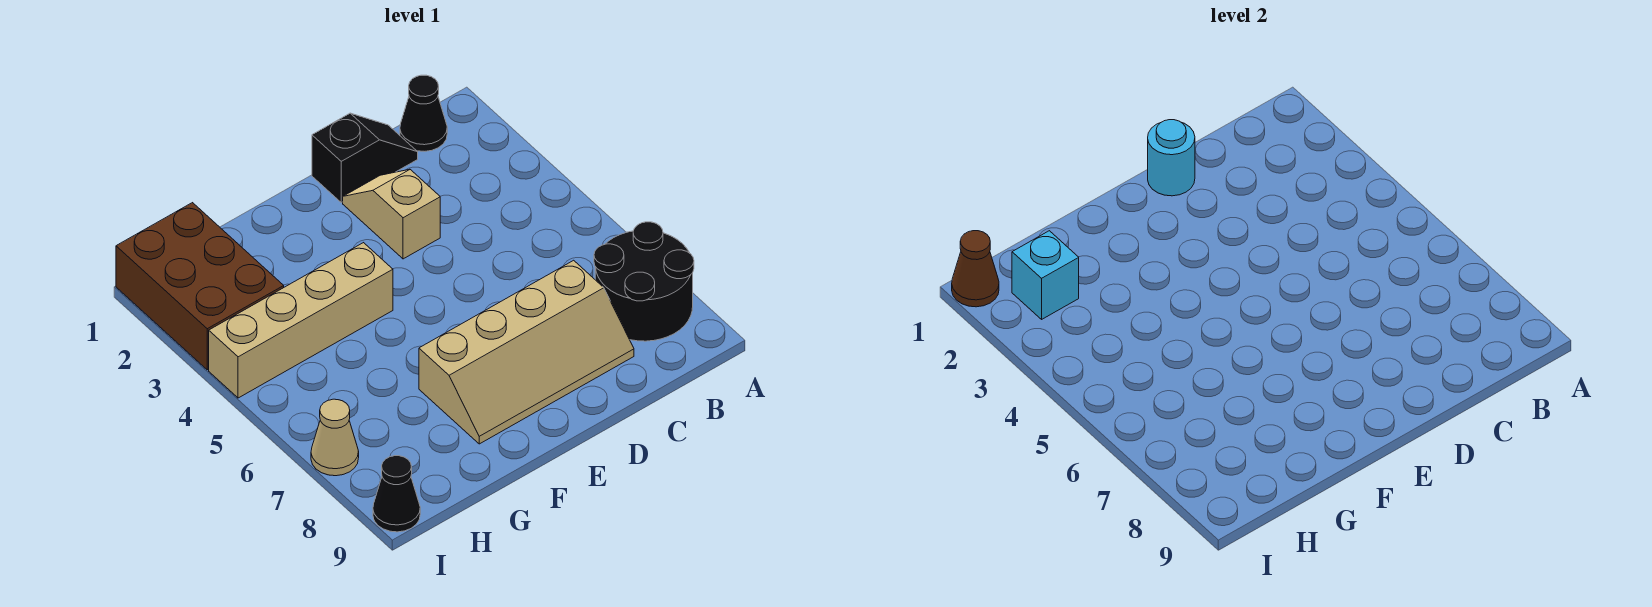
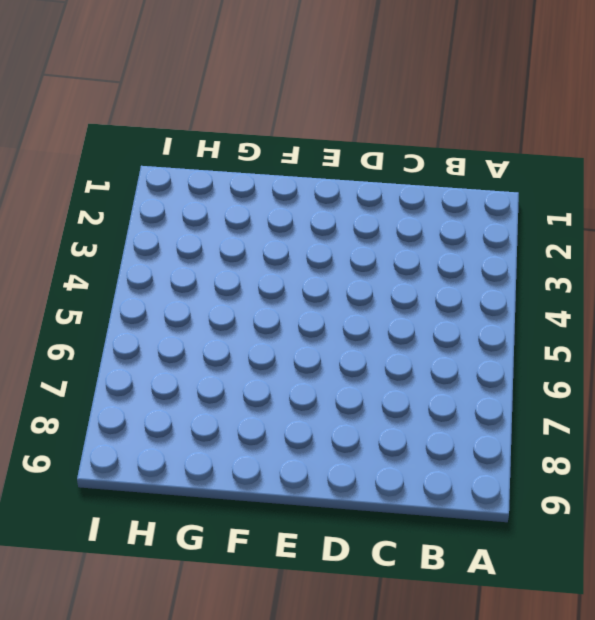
none -> black 2x2 round brick [594,222,694,341]
none -> black 1x1 cone [400,75,447,151]
none -> black 1x2 slope [312,113,418,203]

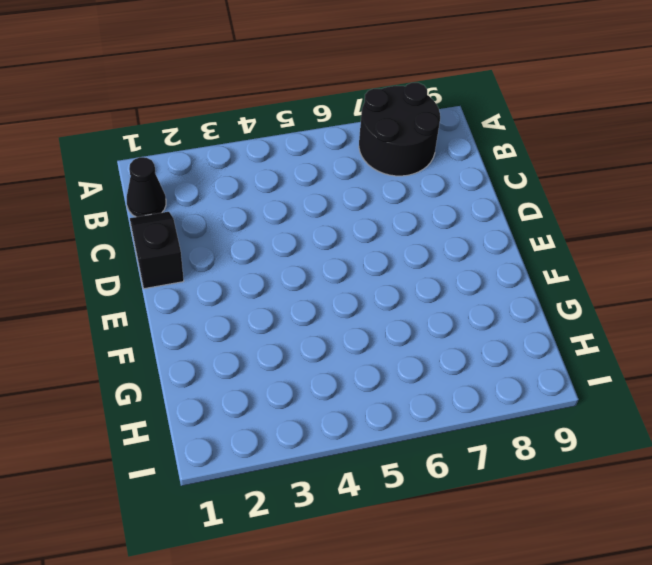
none -> tan 2x4 slope [419,260,634,444]
none -> tan 1x2 slope [343,169,440,259]
none -> tan 1x4 brick [209,243,393,398]

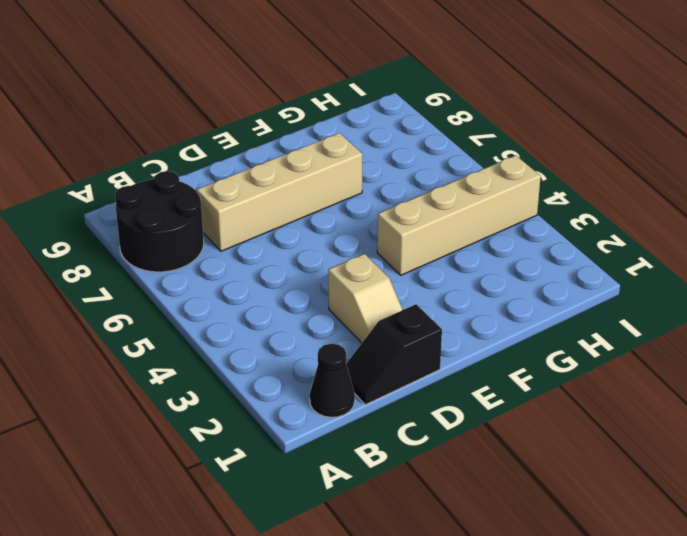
none -> brown 2x3 brick [116,203,284,370]
none -> tan 1x1 cone [311,399,359,476]
none -> black 1x1 cone [373,456,420,532]

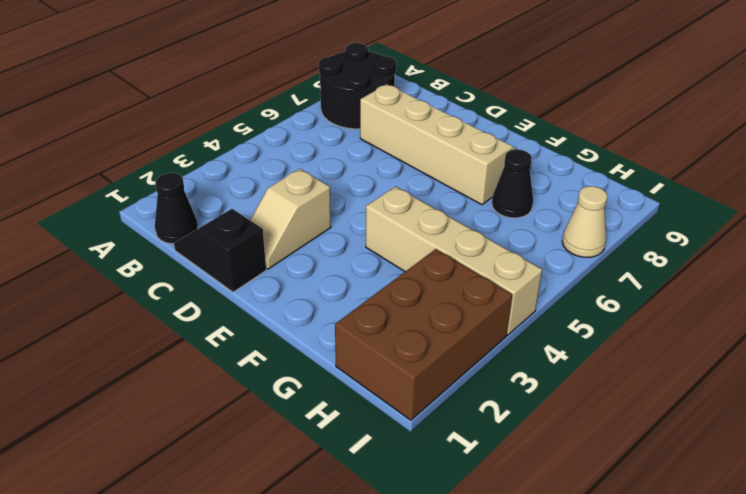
black 1x1 cone [492,149,533,218] -> black 1x1 cone moved to [373,456,420,532]
none -> cyan 1x1 round brick [1148,120,1195,196]
none -> cyan 1x1 brick [1012,231,1079,319]
none -> brown 1x1 cone [952,231,999,307]

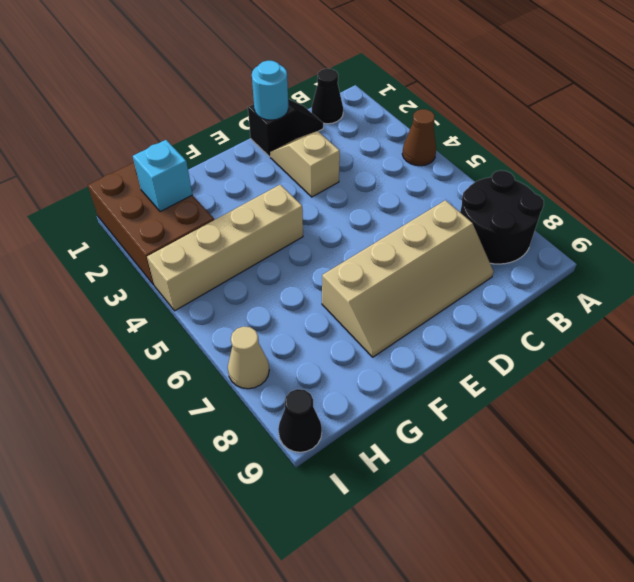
brown 1x1 cone [402,109,436,166] -> brown 1x1 cone moved to [952,231,999,307]

